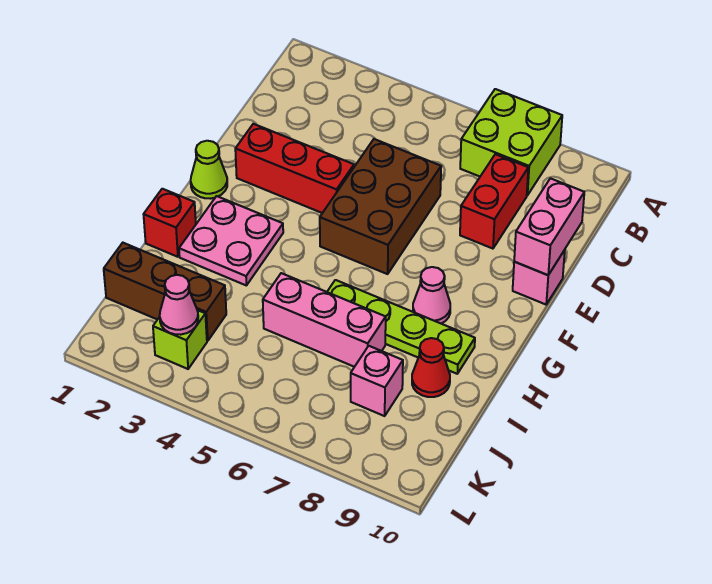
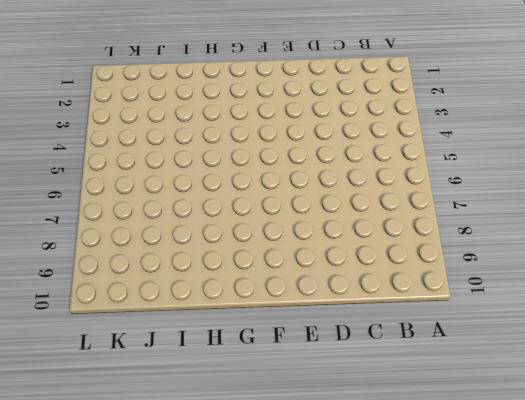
none -> lime 2x2 brick [460,89,562,195]
none -> red 1x2 brick [460,154,528,249]
none -> brown 2x3 brick [320,139,441,274]

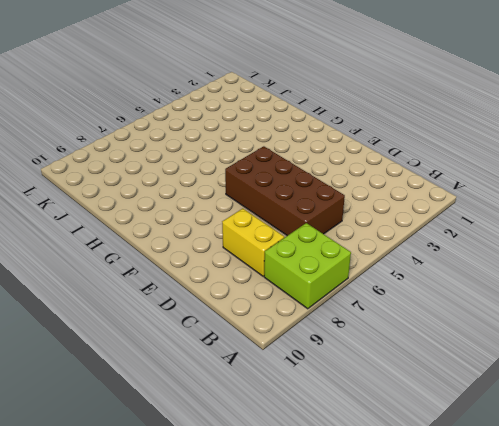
brown 2x4 brick [225,146,345,236] -> brown 2x3 brick [320,139,441,274]
yellow 1x2 brick [222,209,284,276] -> red 1x2 brick [460,154,528,249]
none -> red 1x3 brick [235,124,354,213]
none -> pink 1x1 brick [513,250,565,304]
none -> lime 1x1 cone [191,141,227,199]

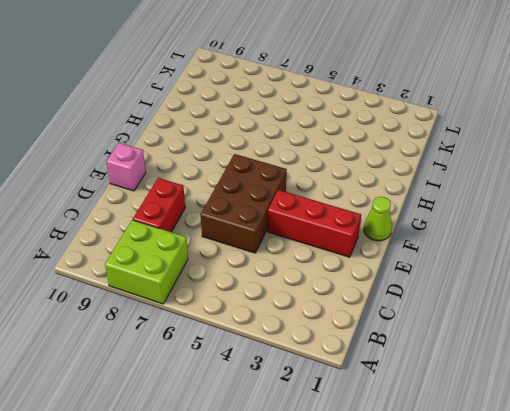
none -> pink 2x2 plate [179,196,283,285]
none -> pink 1x1 cone [413,267,450,324]
none -> red 1x1 brick [143,189,196,257]

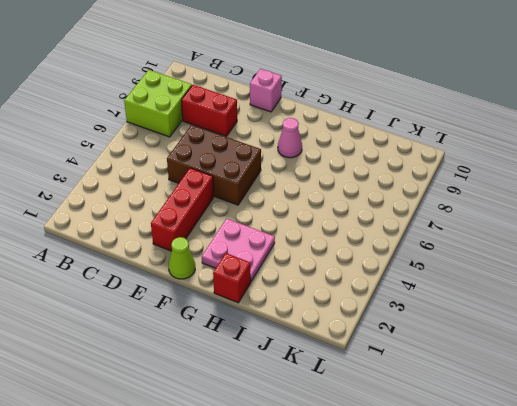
none -> lime 1x4 plate [327,280,475,374]
none -> pink 1x3 brick [263,273,386,367]
none -> red 1x1 cone [412,338,450,397]

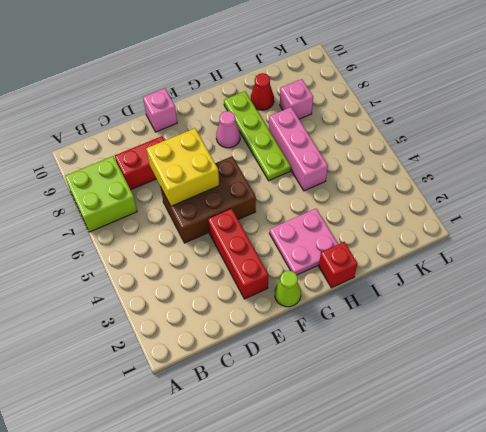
yellow 2x2 brick [146,128,219,206] -> none
none -> brown 1x3 brick [104,243,226,341]
none -> lime 1x1 brick [153,310,207,369]
none -> pink 1x2 brick [514,178,584,275]

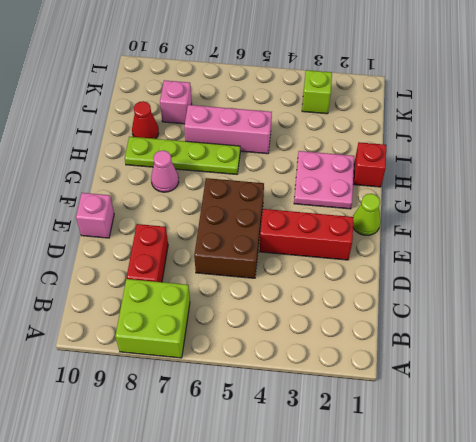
none -> brown 1x3 brick [104,243,226,341]
none -> pink 1x2 brick [514,178,584,275]
none -> pink 1x1 cone [160,275,198,335]

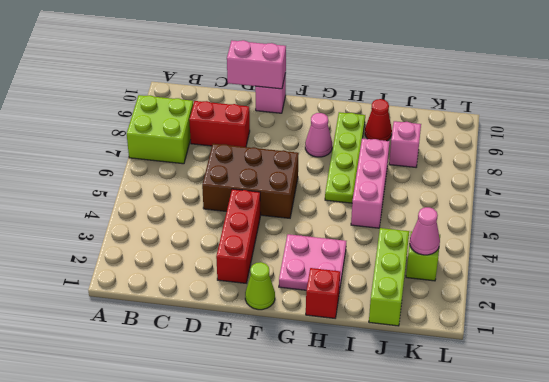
lime 1x3 brick [369,228,409,326] -> brown 1x3 brick [104,243,226,341]

